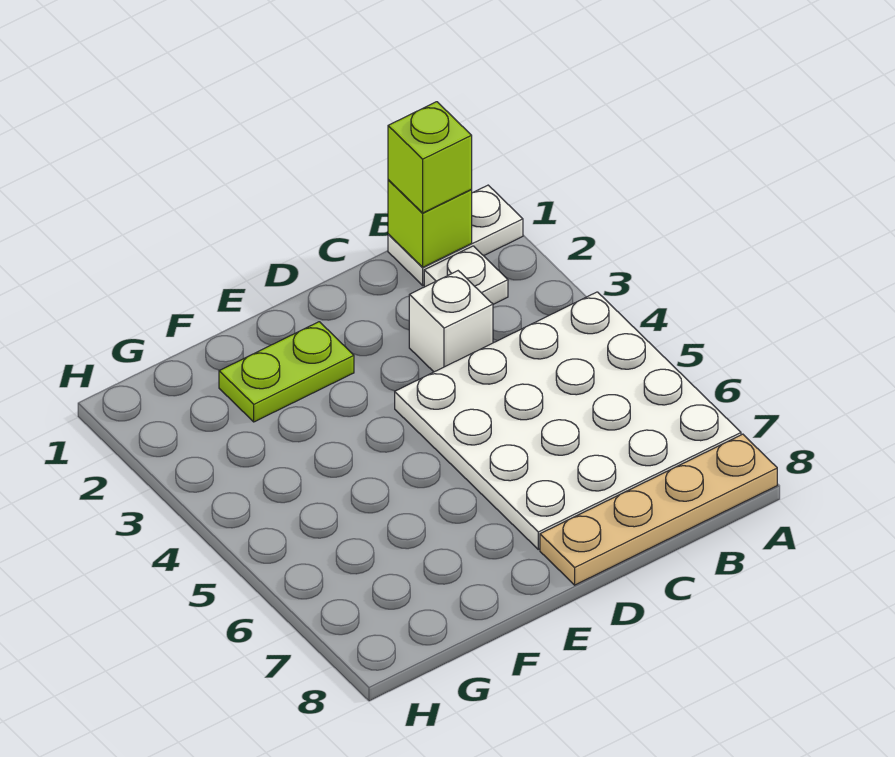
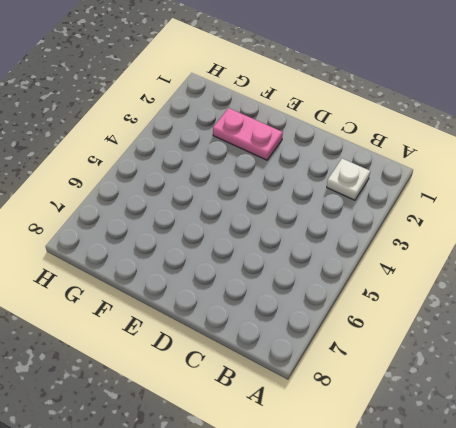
pink 1x2 plate [213,108,283,160] -> lime 1x2 plate [219,322,354,422]
none -> white 1x2 plate [388,185,523,285]
none -> white 4x4 plate [395,292,741,549]

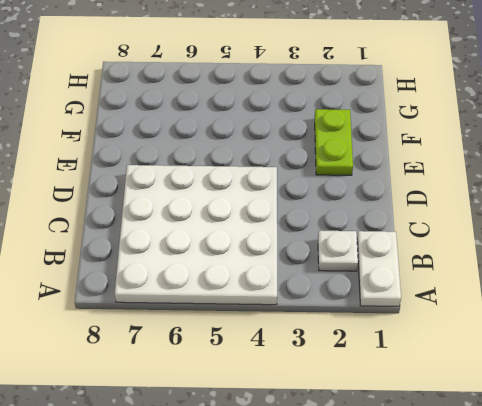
none -> tan 1x4 plate [540,434,777,585]
none -> white 1x1 brick [409,271,493,372]

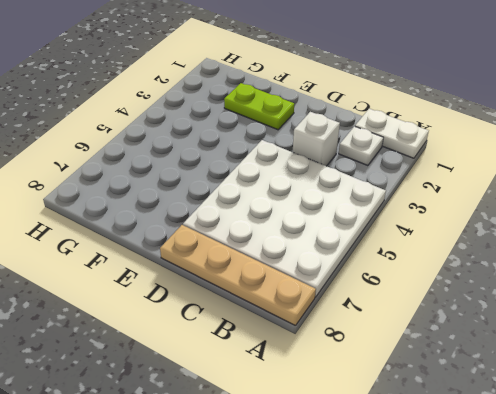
none -> lime 1x1 brick [388,180,472,267]
none -> lime 1x1 brick [388,102,472,213]

